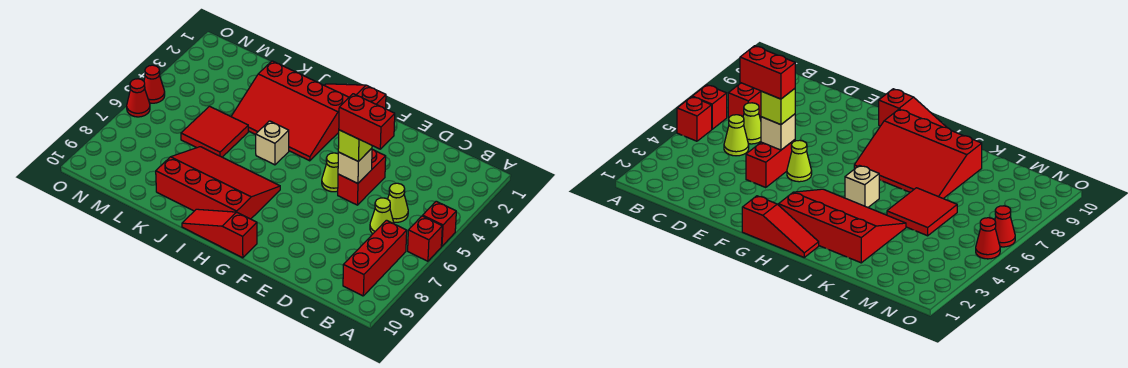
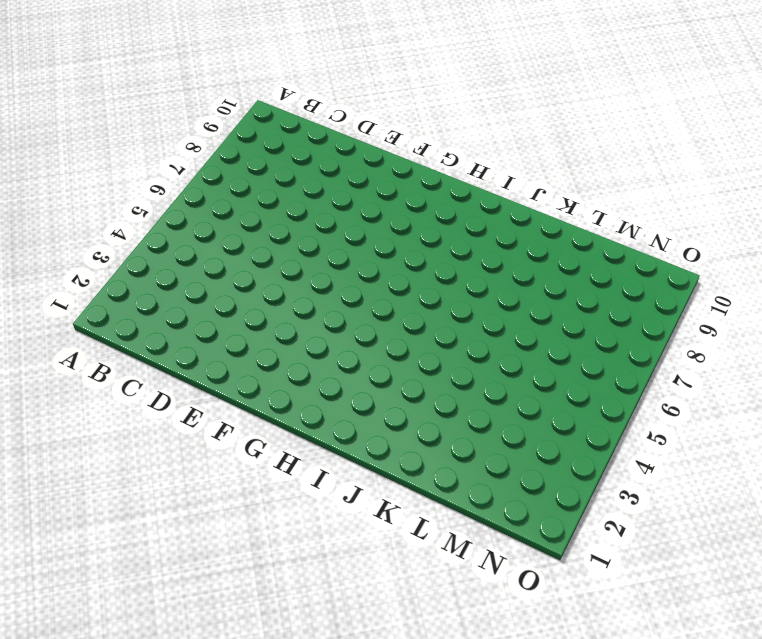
none -> red 1x1 brick [423,201,456,246]
none -> red 1x1 brick [408,216,442,261]
none -> red 1x3 brick [343,220,407,296]

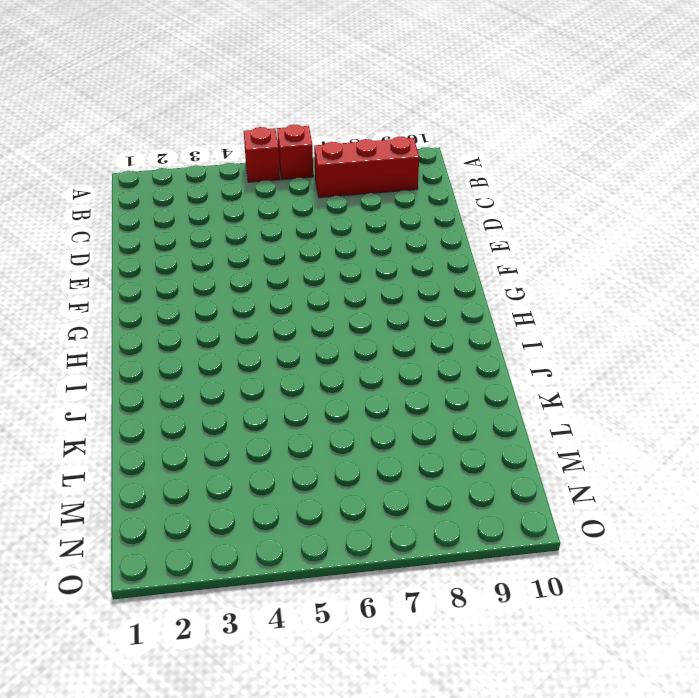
none -> lime 1x1 cone [388,183,408,222]
none -> lime 1x1 cone [370,198,394,234]
none -> red 1x2 brick [338,149,386,205]

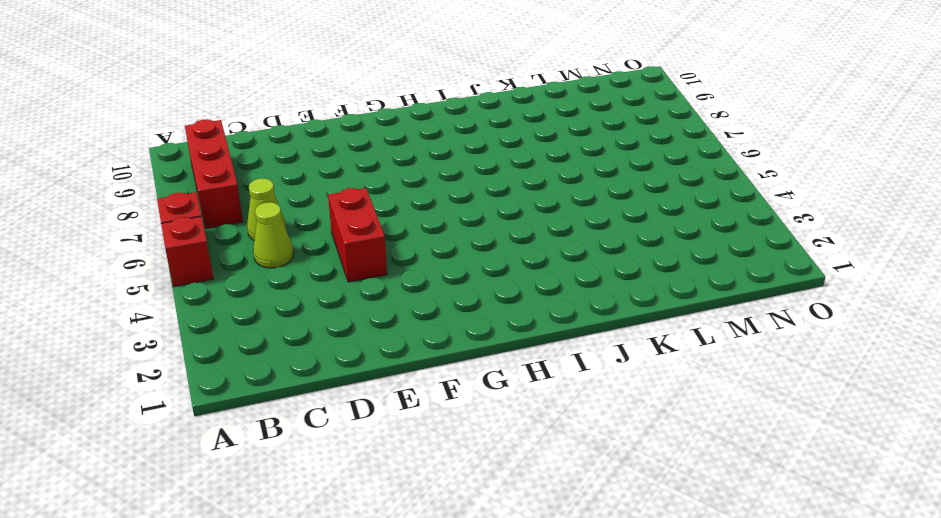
none -> lime 1x1 cone [322,153,338,192]
none -> red 1x3 slope [324,84,386,109]
none -> red 1x3 slope [182,209,257,258]

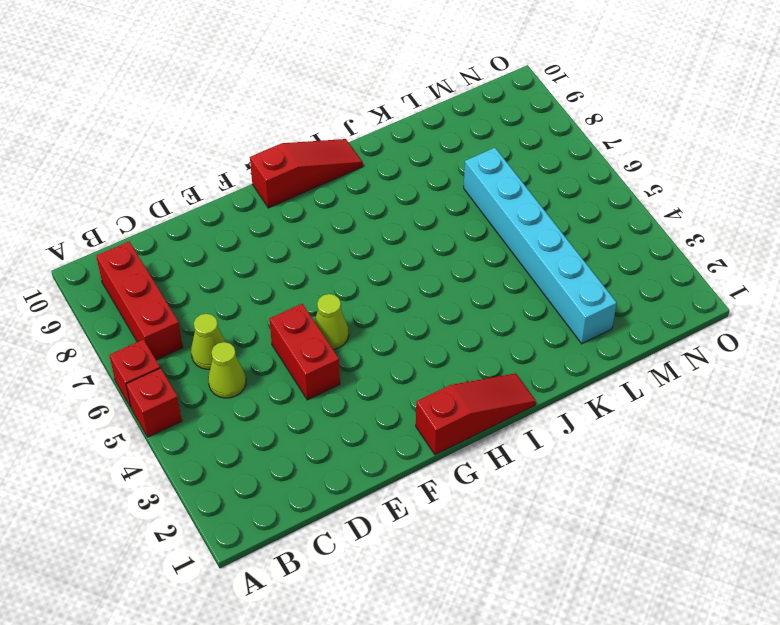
cyan 1x6 brick [464,148,617,344] -> red 2x2 tile [181,106,248,157]
none -> red 3x4 slope [231,61,349,161]
none -> red 3x4 slope [156,147,280,219]
none -> tan 1x1 brick [256,121,289,165]

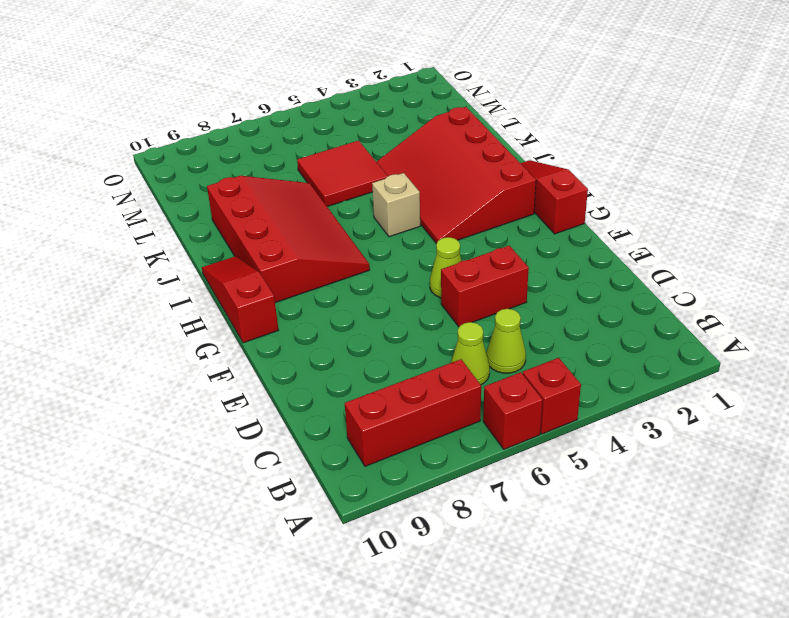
none -> red 1x1 cone [144,65,165,103]
none -> red 1x1 cone [127,79,150,117]
none -> tan 1x1 brick [338,148,372,183]

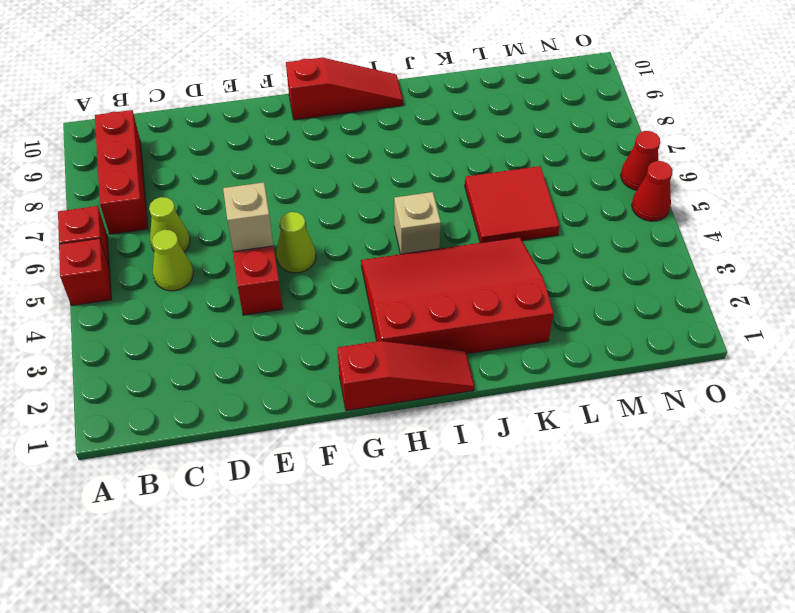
none -> red 3x4 slope [156,147,280,219]
none -> lime 1x1 brick [338,130,372,162]
none -> red 1x2 brick [339,94,395,149]

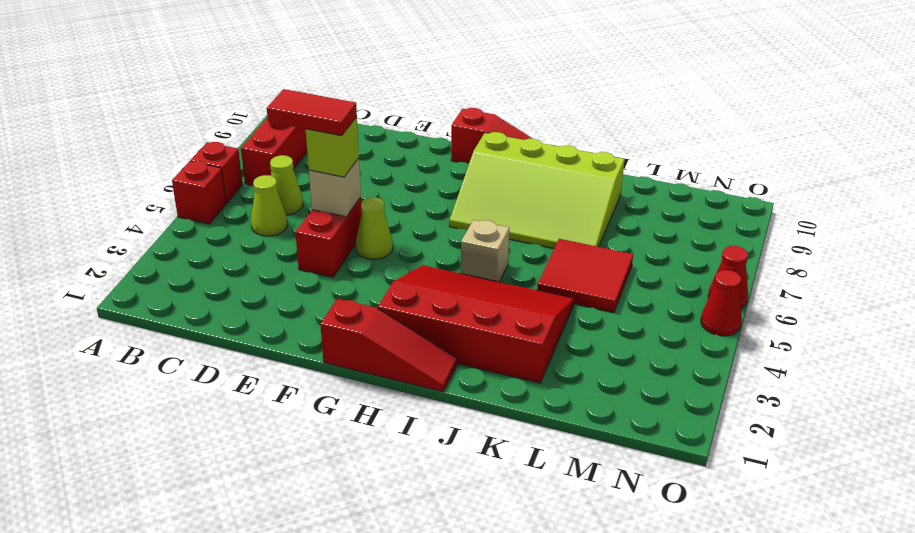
red 1x2 tile [267,89,357,136] -> red 1x2 brick [339,94,395,149]
lime 3x4 slope [449,132,624,249] -> red 3x4 slope [156,147,280,219]

